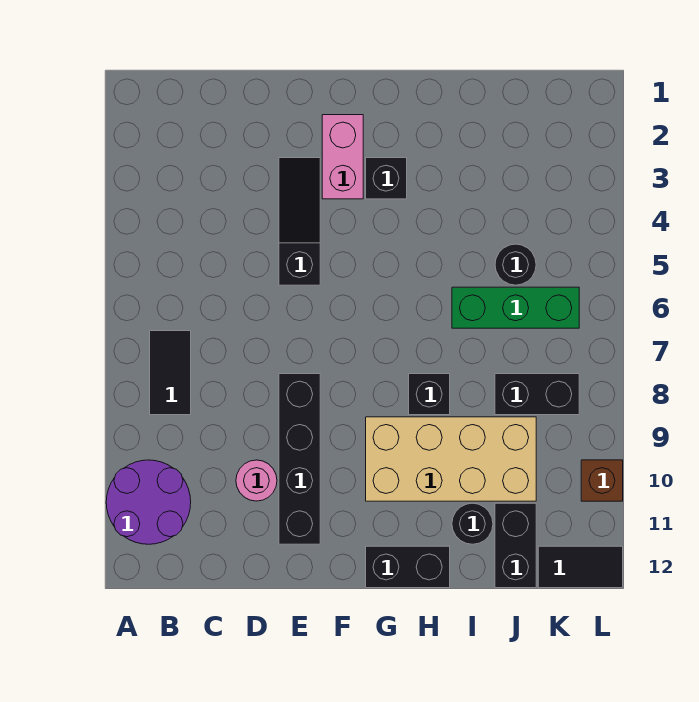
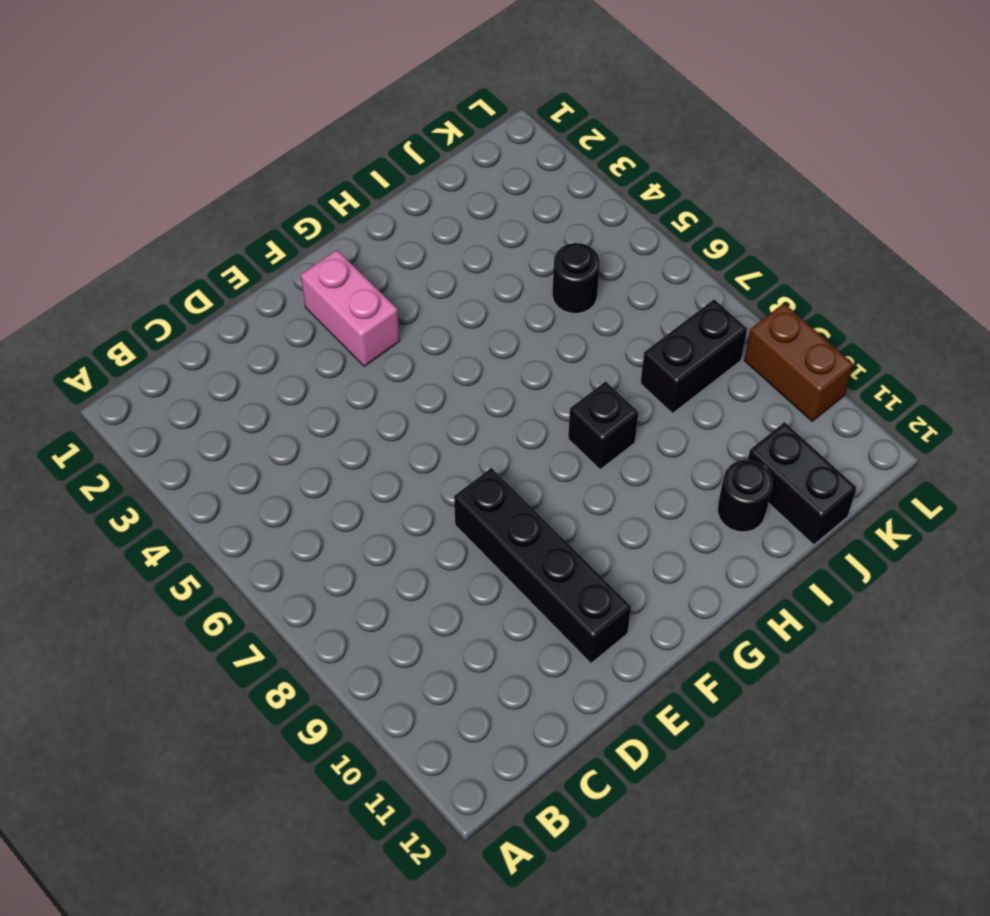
brown 1x2 brick [744,303,854,421] -> brown 1x1 brick [581,460,623,501]
none -> purple 2x2 round brick [106,460,191,544]
none -> black 1x2 tile [150,331,191,415]
none -> pink 1x1 round brick [236,460,277,501]

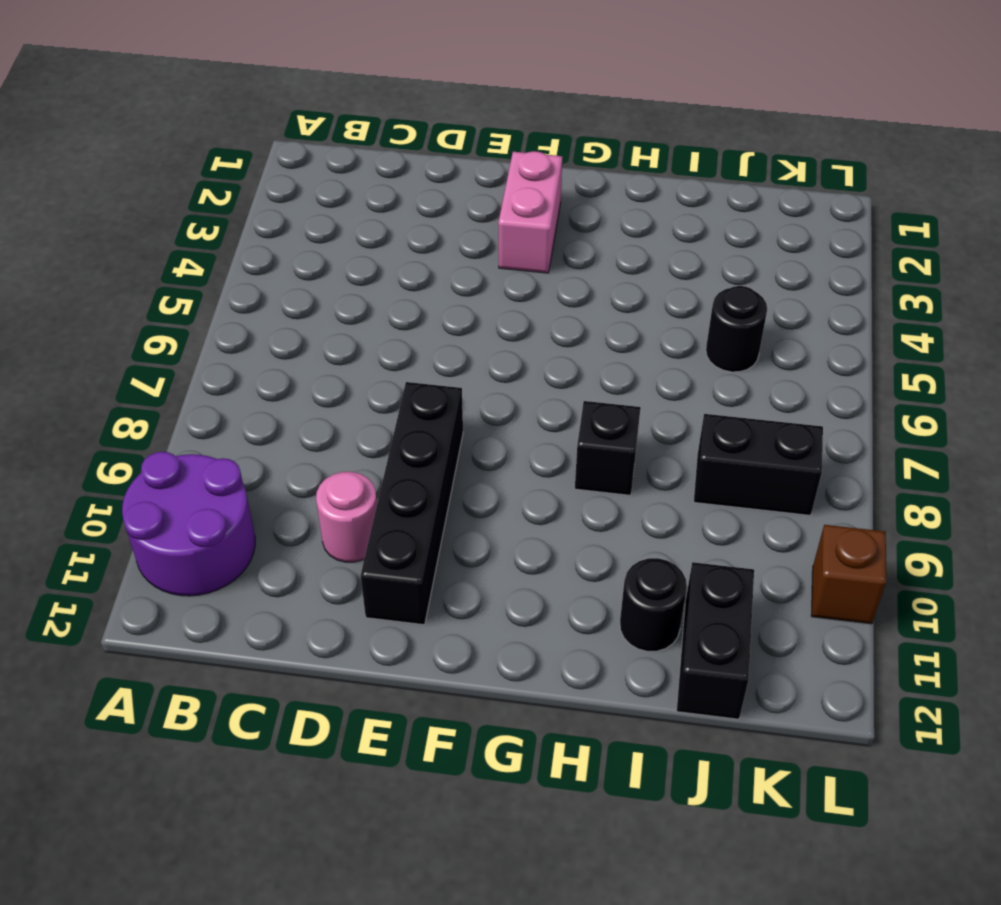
none -> black 1x2 tile [150,331,191,415]
none -> black 1x3 slope [279,158,320,285]
none -> black 1x1 brick [366,158,407,199]

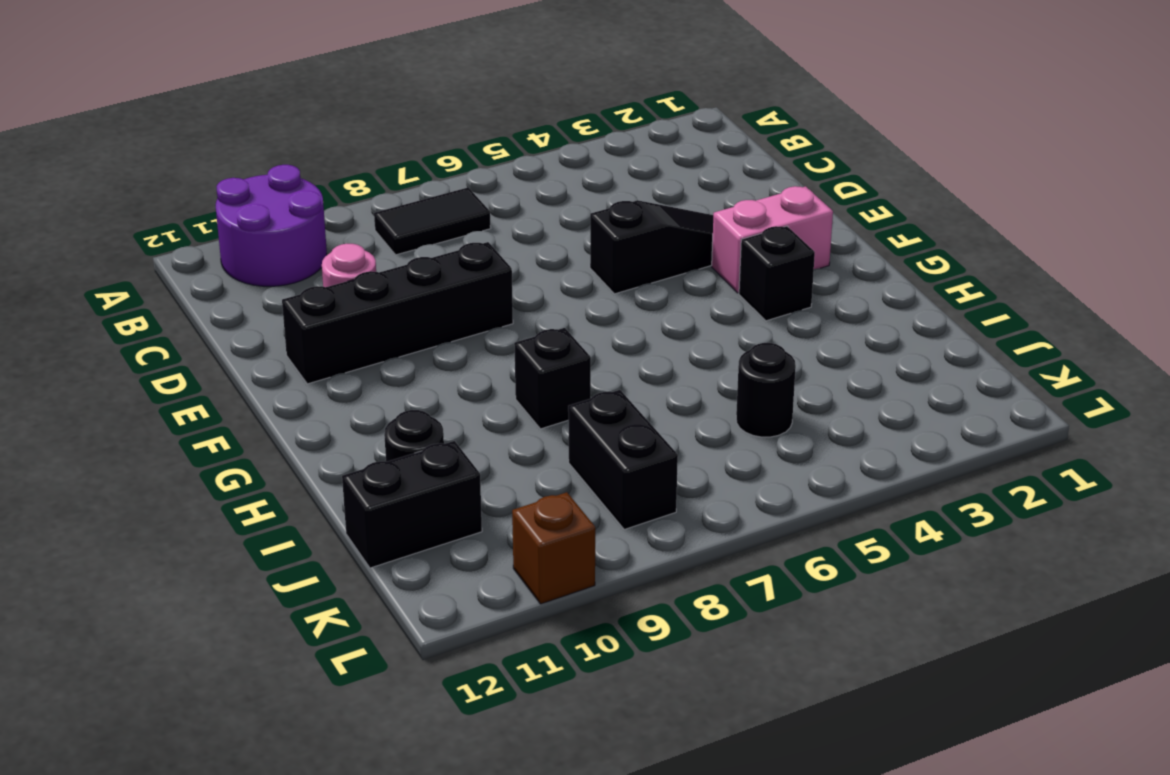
none -> tan 2x4 brick [366,417,536,501]
none -> black 1x2 brick [366,546,450,588]
none -> green 1x3 brick [452,287,579,328]

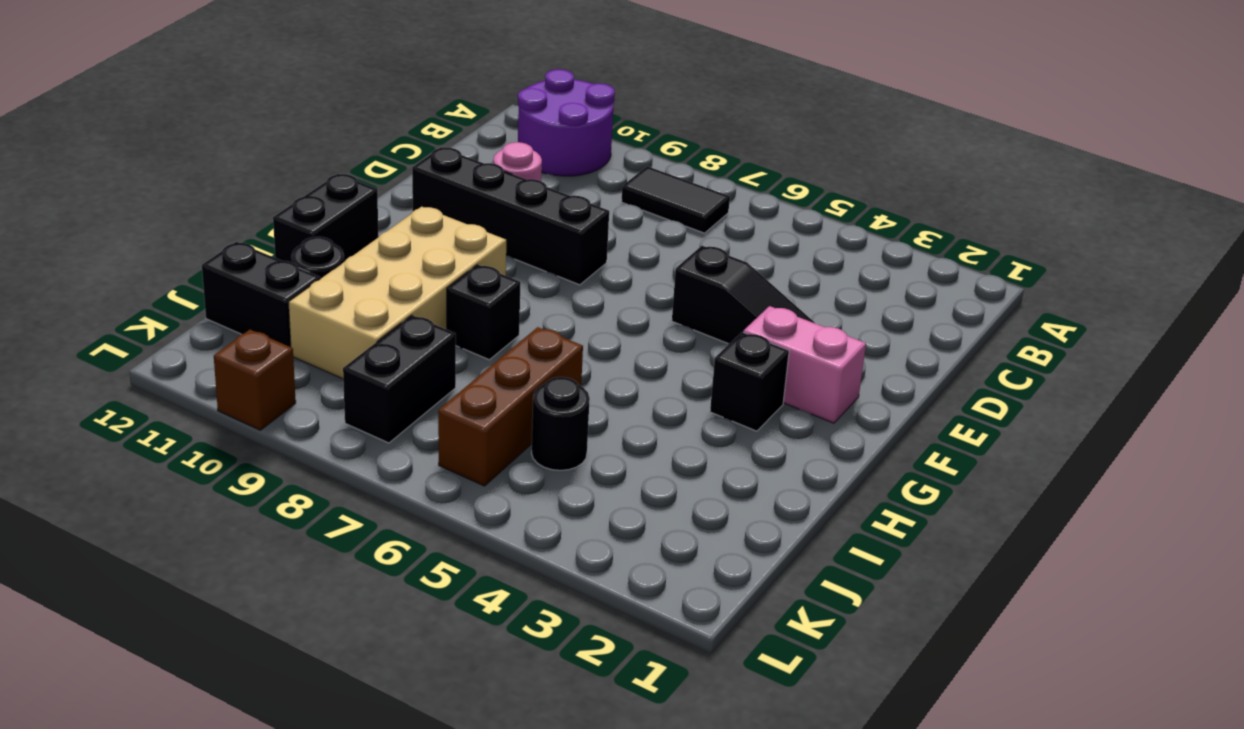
brown 1x3 brick [438,327,583,486] -> green 1x3 brick [452,287,579,328]
none -> black 1x2 tile [538,546,623,588]

